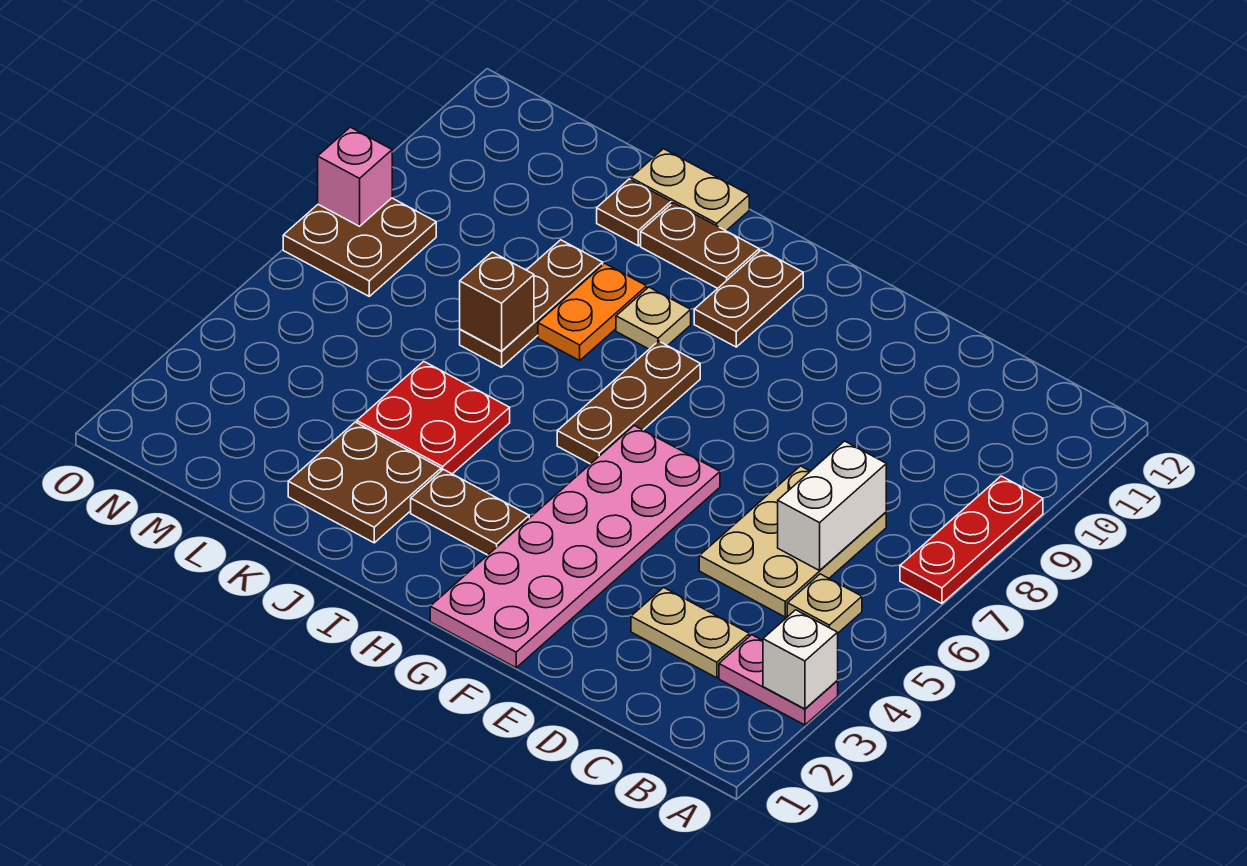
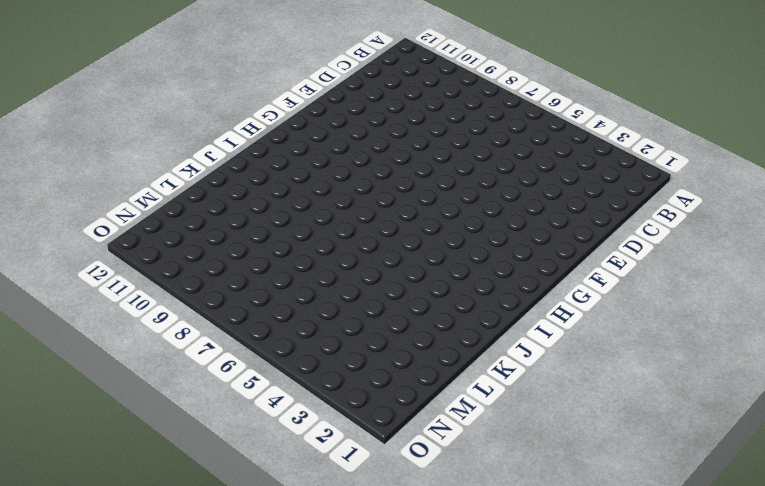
none -> pink 1x2 plate [719,635,838,725]
none -> red 1x3 plate [900,476,1043,604]
none -> tan 1x1 plate [787,574,862,633]

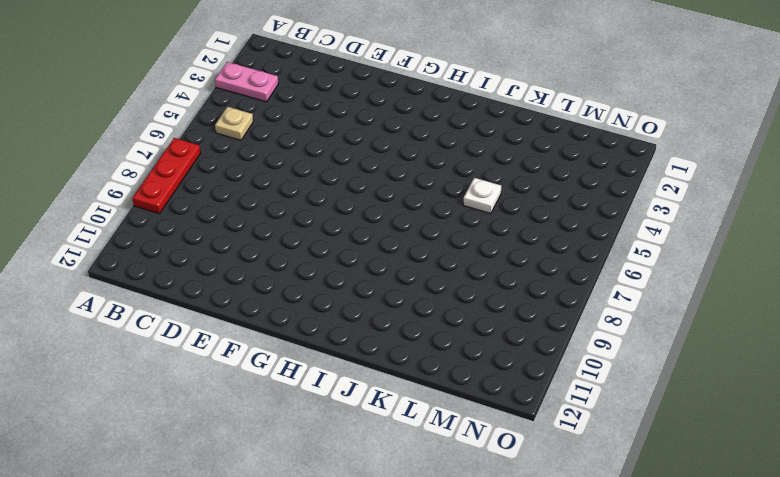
white 1x1 plate [463,178,501,214] -> red 2x2 plate [357,361,510,474]
none -> tan 1x2 plate [631,588,749,678]
none -> tan 2x3 plate [699,466,886,617]
none -> pink 2x6 plate [430,426,720,668]

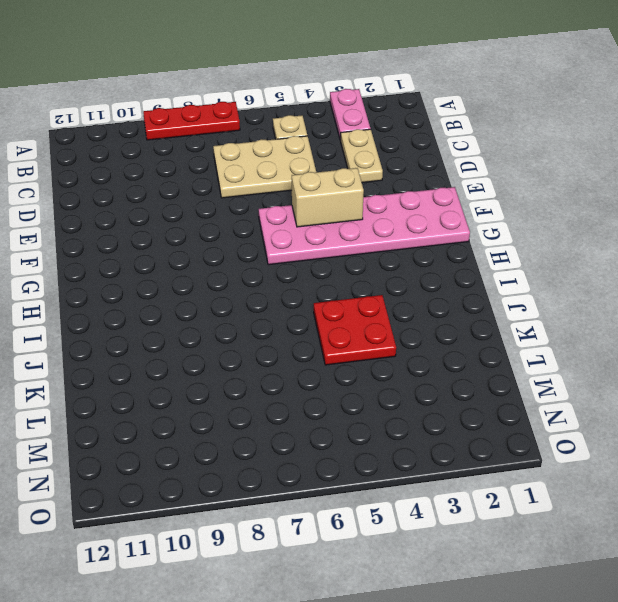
tan 1x2 brick [292,168,364,227] -> none
none -> brown 1x2 plate [411,469,529,555]
none -> brown 1x3 plate [557,341,700,464]
none -> brown 1x2 plate [694,250,803,347]

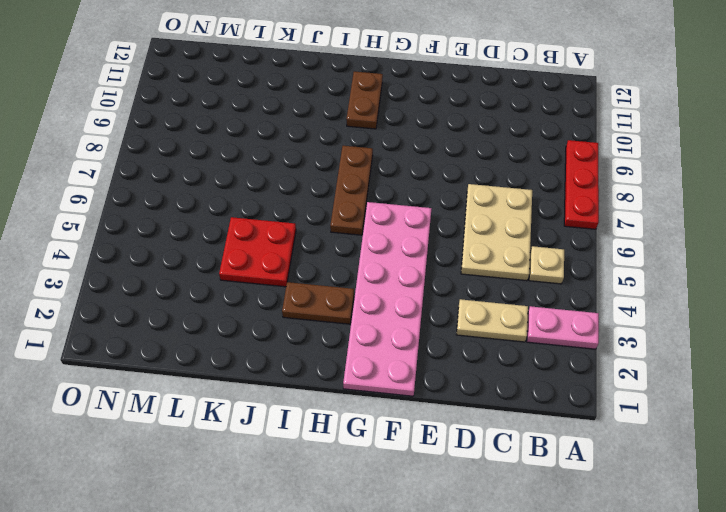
none -> tan 1x1 plate [616,287,691,349]
none -> brown 1x2 plate [641,203,759,288]
none -> brown 2x2 plate [288,422,441,543]

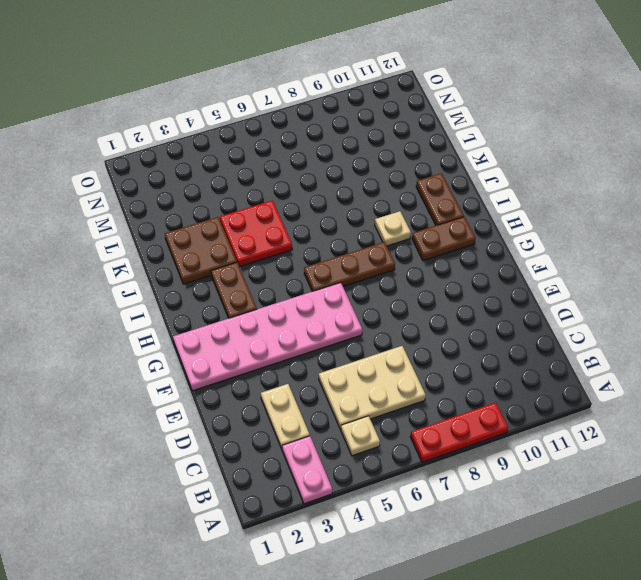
none -> orange 1x2 plate [538,264,647,360]
none -> tan 1x2 plate [631,149,749,231]
none -> brown 1x3 plate [460,240,603,367]

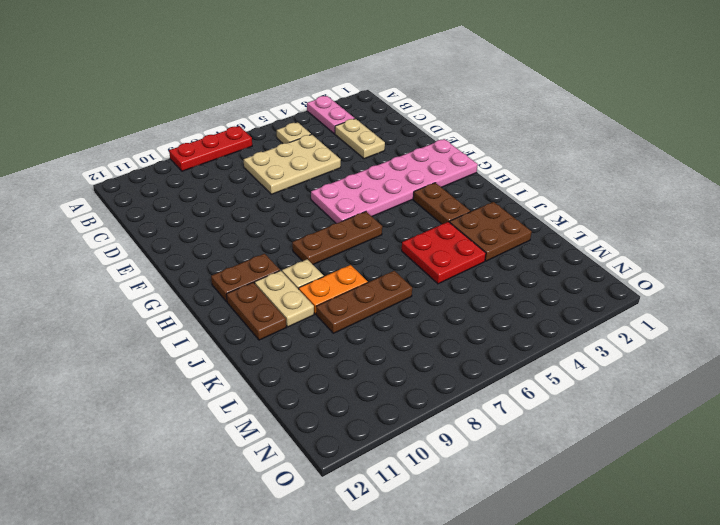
tan 1x2 plate [255,271,314,327] -> tan 1x2 plate moved to [631,149,749,231]
none -> brown 1x1 plate [597,179,671,246]
none -> brown 2x2 plate [283,198,436,296]
none -> white 1x1 brick [763,610,838,709]

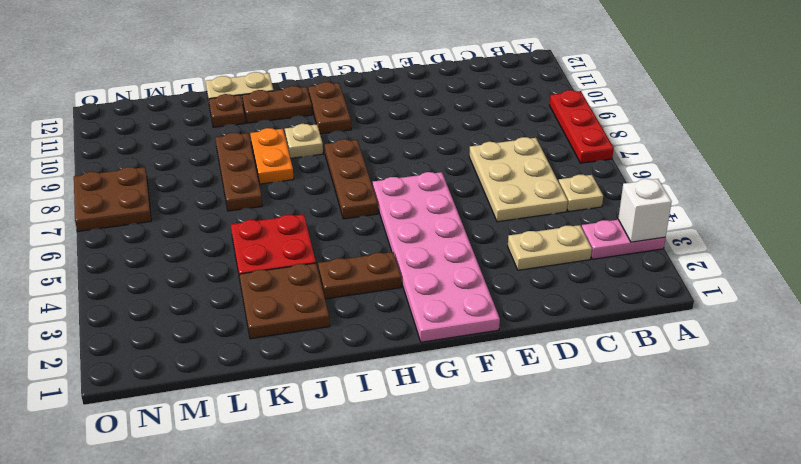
none -> white 1x2 brick [778,441,886,571]
none -> brown 1x1 brick [460,252,534,351]
none -> pink 1x1 brick [318,127,392,226]

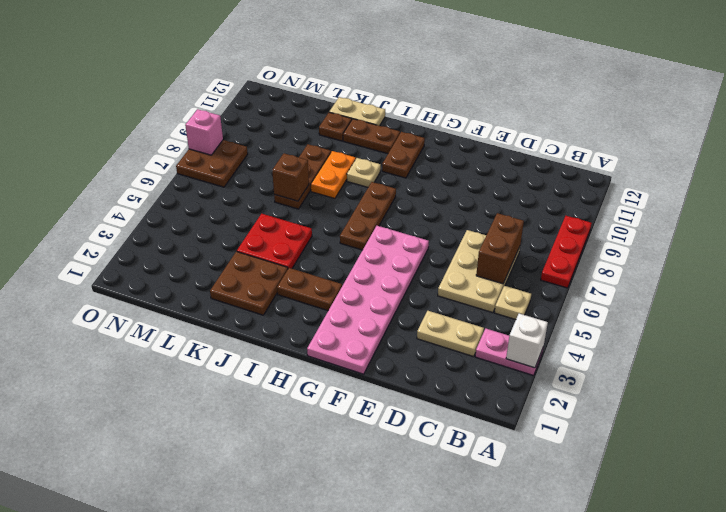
brown 1x2 brick [476,213,524,284] -> white 1x2 brick [778,441,886,571]

